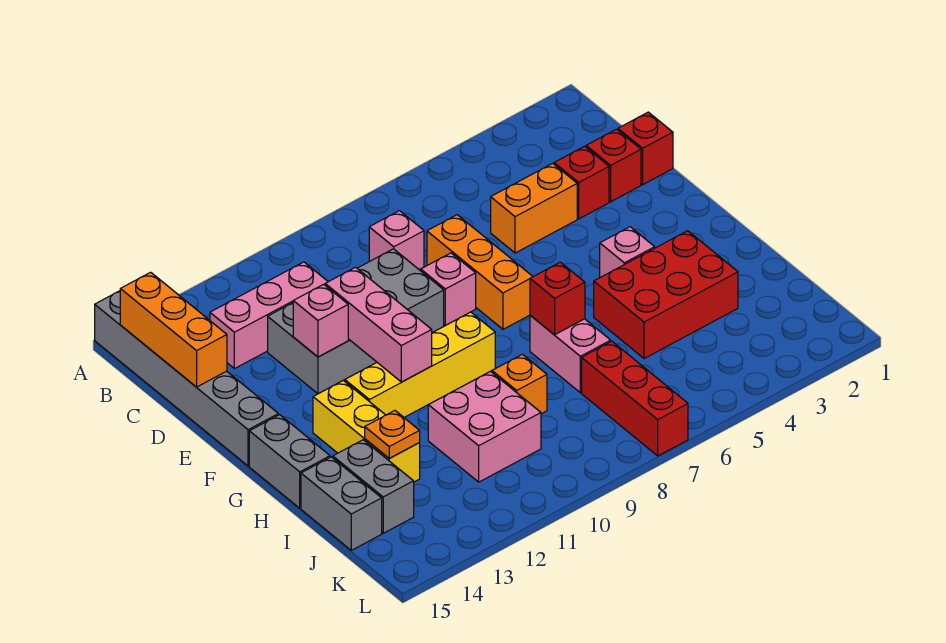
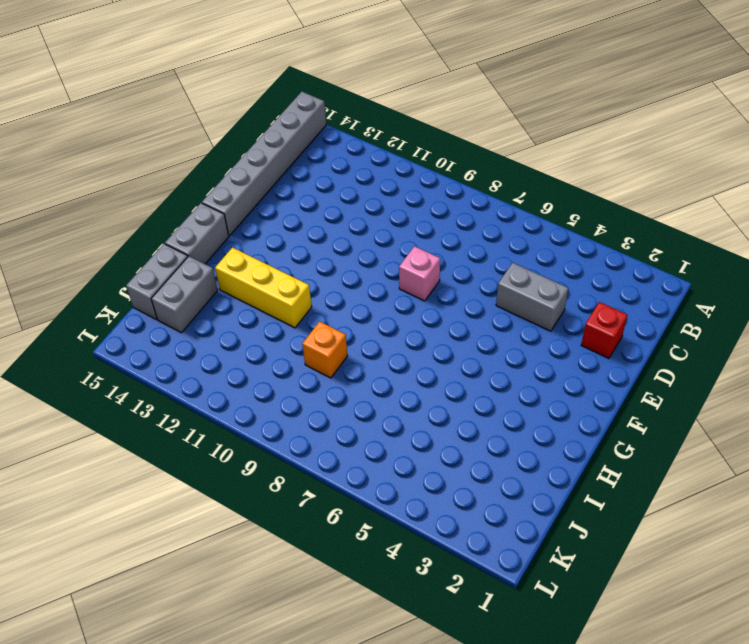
grey 1x2 brick [496,263,568,331] -> orange 1x2 brick [491,163,577,253]
yellow 1x3 brick [215,248,312,328] -> yellow 1x3 brick turned to [313,380,420,482]
none -> pink 1x1 brick [369,211,424,270]
none -> pink 1x3 brick [210,262,328,369]
none -> red 1x1 brick [618,112,673,185]

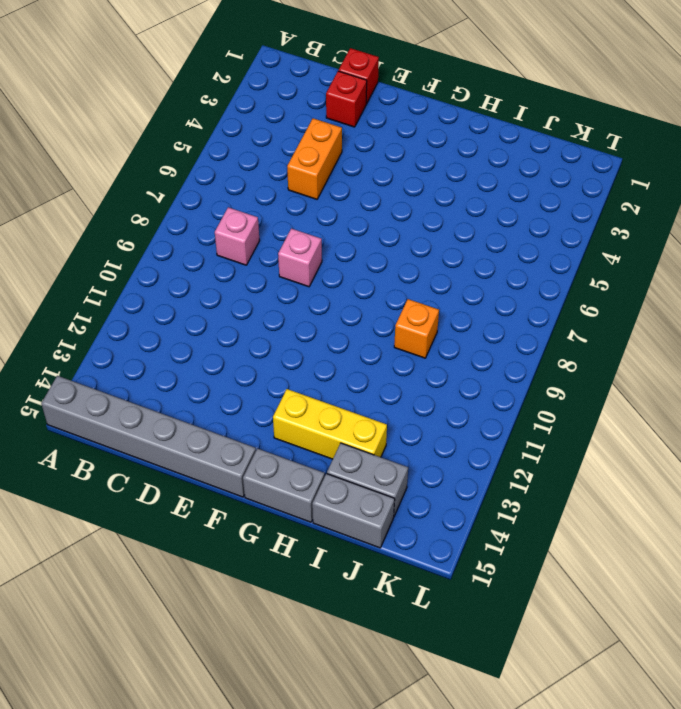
none -> pink 1x3 brick [210,262,328,369]
none -> red 1x1 brick [554,146,609,219]
none -> orange 1x3 brick [427,215,533,329]

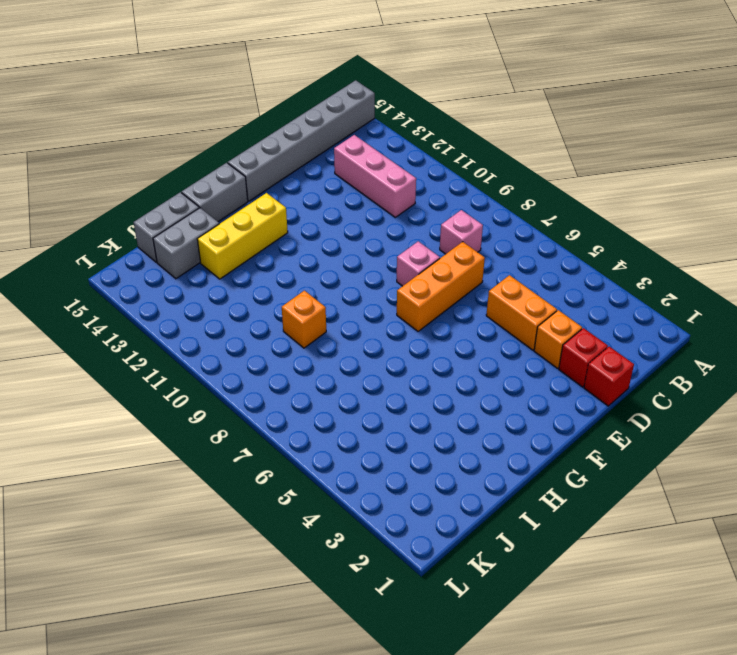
orange 1x1 brick [534,310,582,368] -> red 1x1 brick [554,146,609,219]
none -> grey 2x4 brick [268,249,444,394]
none -> pink 1x1 brick [600,227,655,277]
none -> yellow 1x4 brick [345,312,495,417]

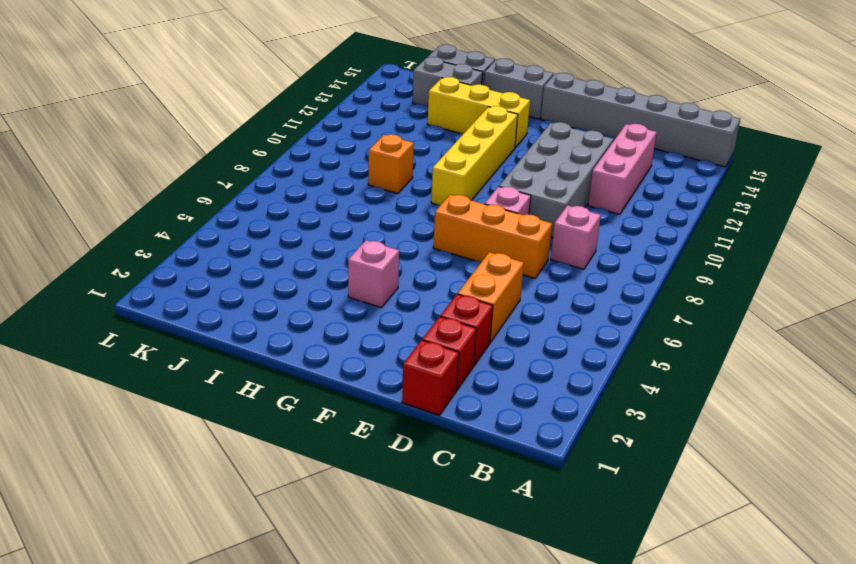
none -> red 2x3 brick [594,231,738,359]
none -> pink 1x2 brick [530,316,611,393]
none -> pink 2x2 brick [428,371,541,482]

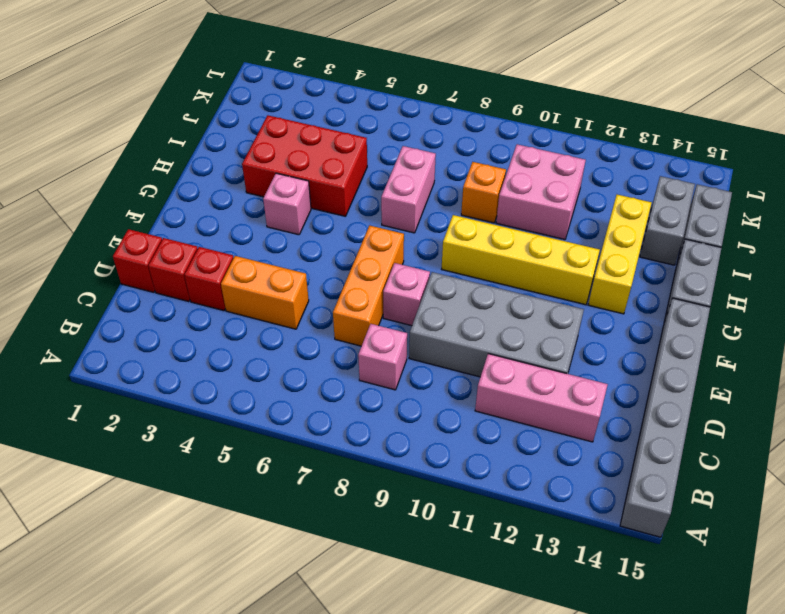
none -> red 1x3 brick [582,341,688,456]
none -> orange 1x3 brick [120,272,227,387]
none -> pink 1x3 brick [325,267,432,382]

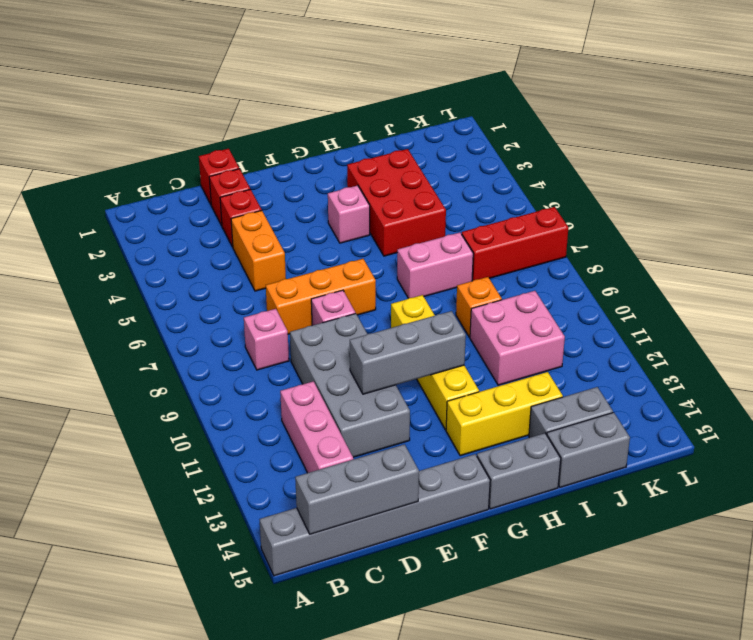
grey 1x3 brick [295,444,419,534] -> orange 1x3 brick [120,272,227,387]
grey 1x3 brick [350,311,466,394] -> pink 1x3 brick [325,267,432,382]
none -> pink 1x1 brick [293,284,348,357]
none -> red 1x1 brick [530,262,585,335]
none -> orange 1x1 plate [365,411,420,458]

